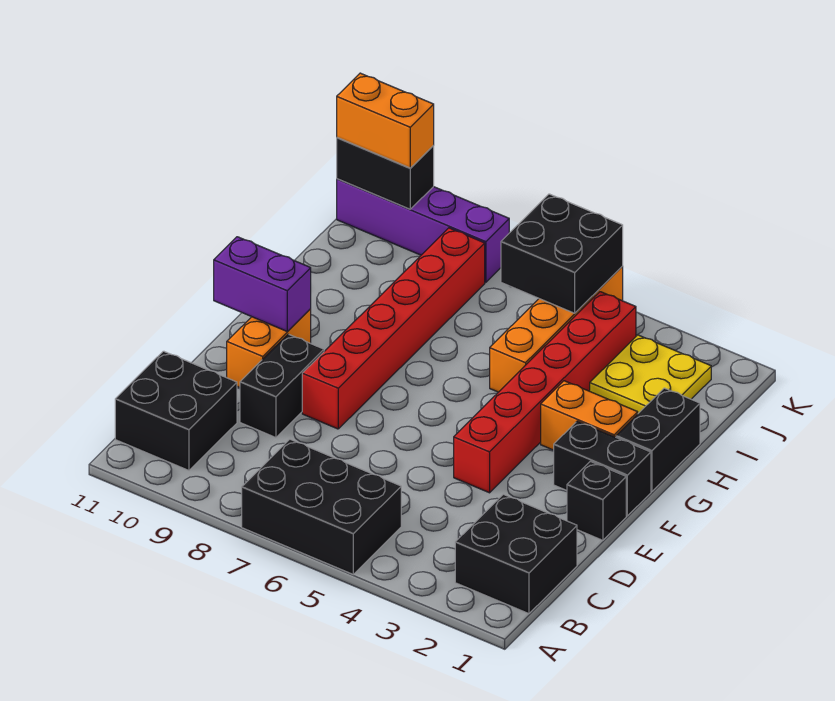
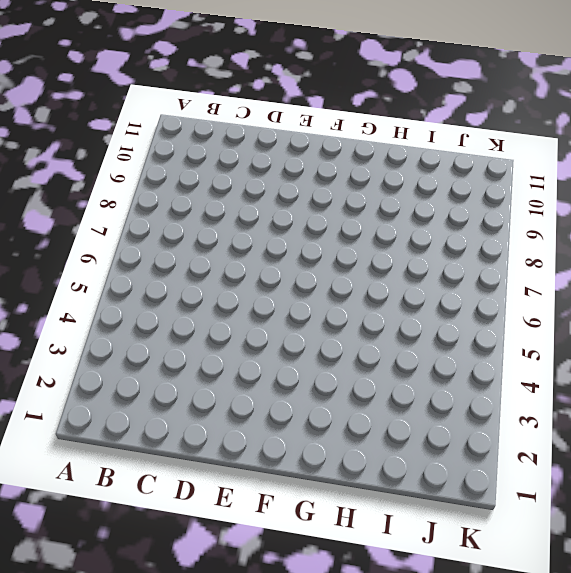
none -> black 2x3 brick [242,439,401,574]
none -> black 2x2 brick [455,494,577,614]
none -> black 2x2 brick [115,351,237,470]

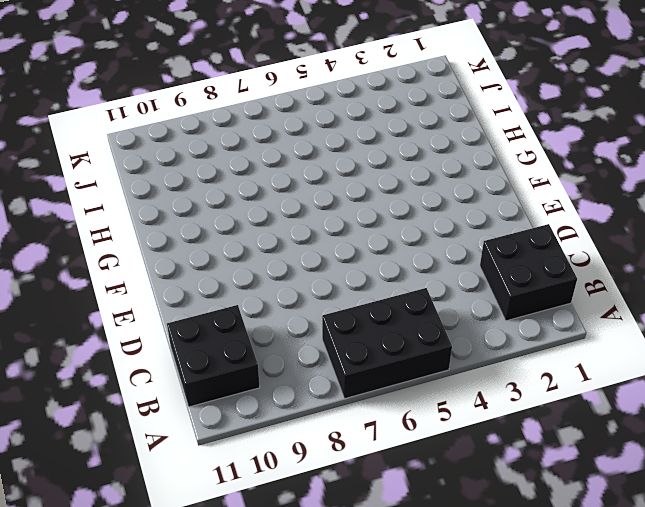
none -> black 1x2 brick [240,334,324,438]
none -> black 1x1 brick [567,461,626,540]
none -> red 1x6 brick [454,292,636,493]

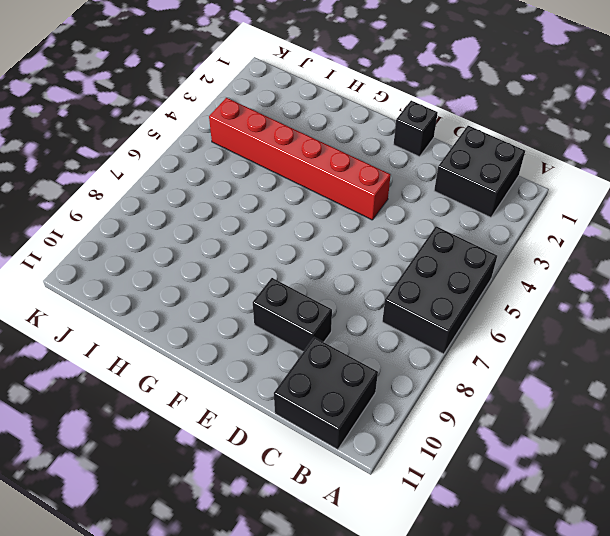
none -> red 1x6 brick [302,228,485,429]
none -> orange 1x2 brick [227,309,311,388]
none -> black 1x2 brick [554,421,651,516]

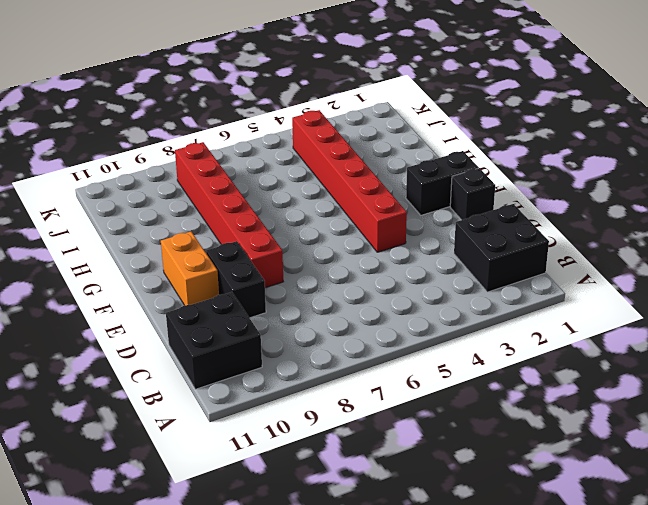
none -> black 2x3 brick [242,439,401,574]
none -> black 1x2 brick [616,388,700,491]
none -> orange 1x2 brick [541,381,638,450]

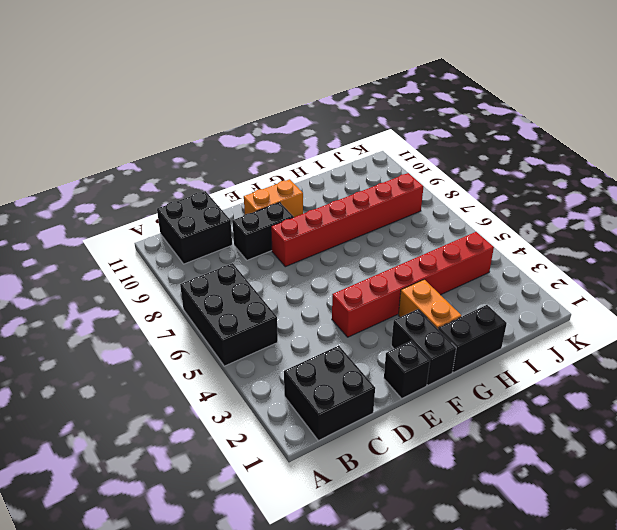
none -> orange 1x4 brick [490,266,623,392]
none -> yellow 2x2 plate [590,335,711,413]
none -> purple 1x4 brick [337,179,509,282]

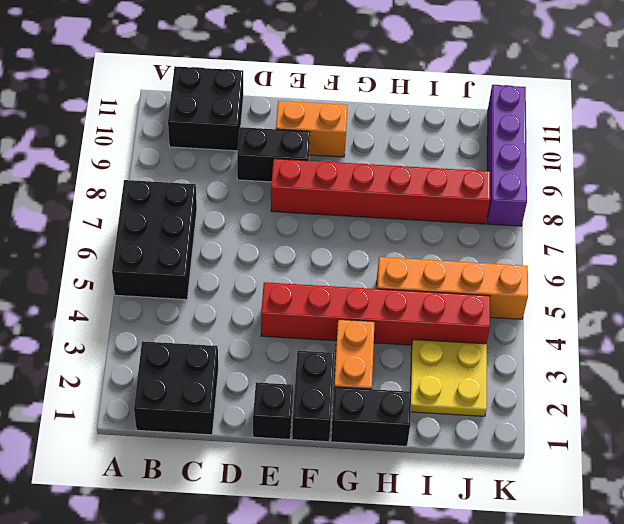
none -> purple 1x2 brick [214,237,311,332]
none -> black 2x2 brick [501,194,623,313]
none -> black 1x2 brick [337,138,434,209]

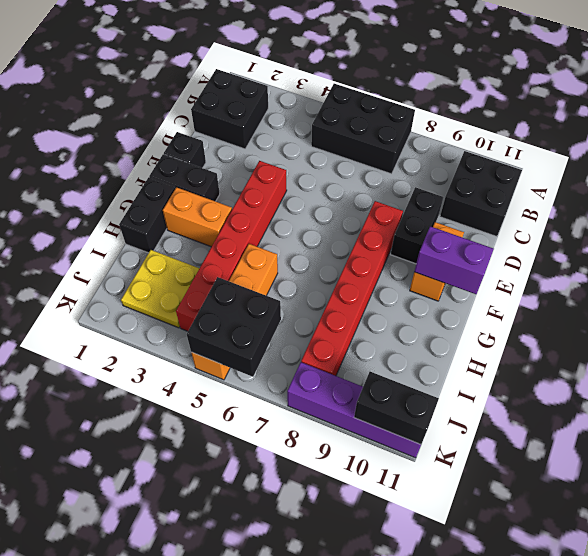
none -> orange 1x2 brick [337,73,434,168]

